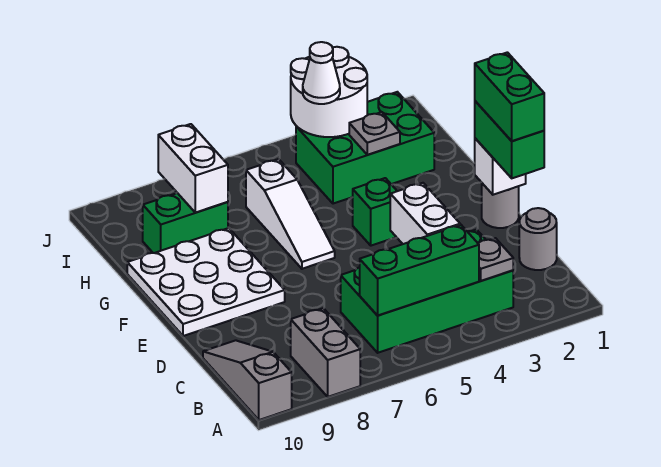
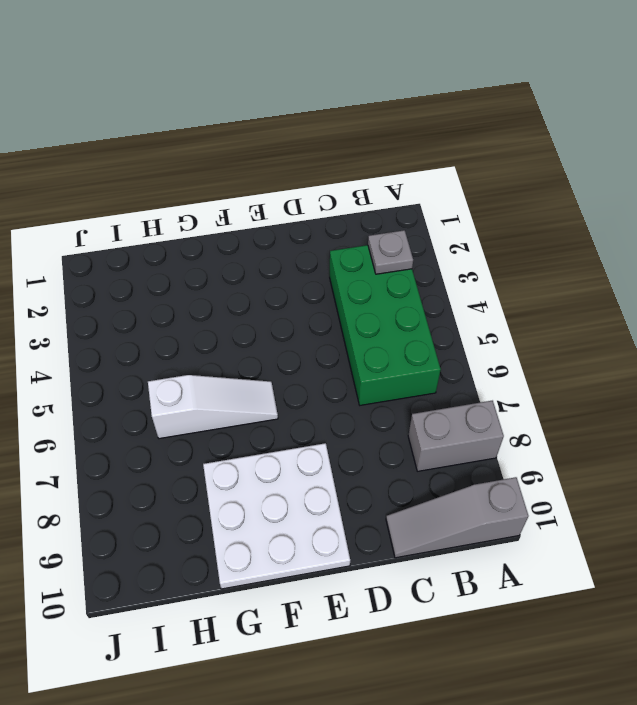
none -> grey 1x1 round brick [519,208,557,270]
none -> grey 1x1 round brick [482,183,519,228]
none -> green 1x1 brick [353,178,397,246]

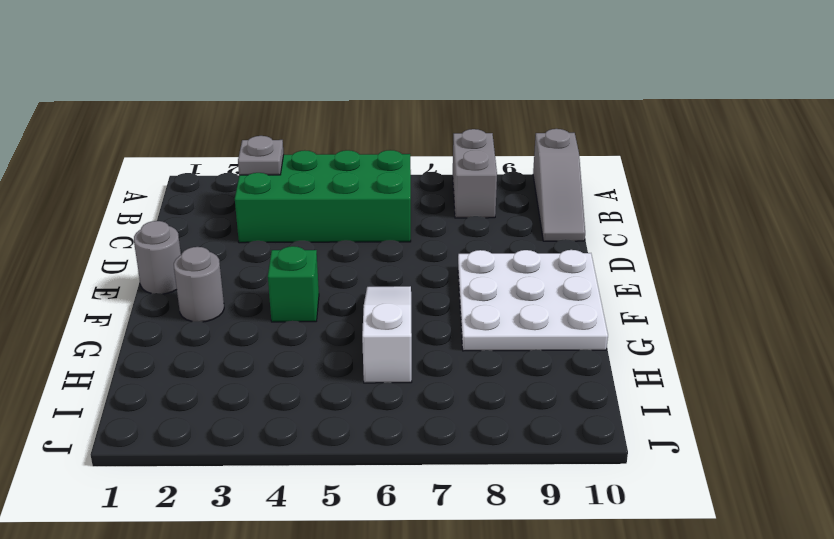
grey 1x1 round brick [174,247,224,322] -> grey 1x1 round brick moved to [519,208,557,270]
none -> green 2x3 brick [296,92,434,204]
none -> green 1x2 brick [143,193,228,253]
none -> green 1x3 brick [360,225,479,316]

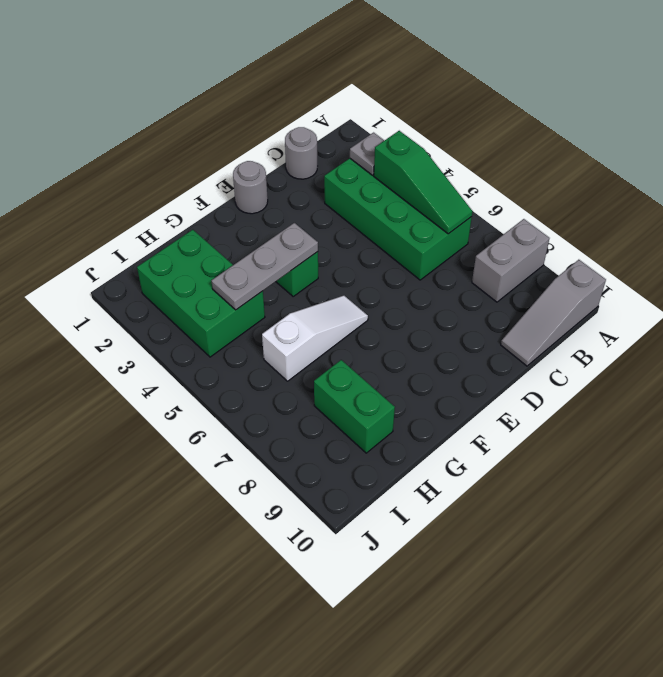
green 1x3 slope [374,131,472,234] -> green 1x3 brick [360,225,479,316]
grey 1x3 plate [212,223,318,310] -> none
none -> white 3x3 plate [127,228,285,336]
none -> white 1x2 brick [390,183,460,244]
none -> white 1x1 brick [475,138,526,195]

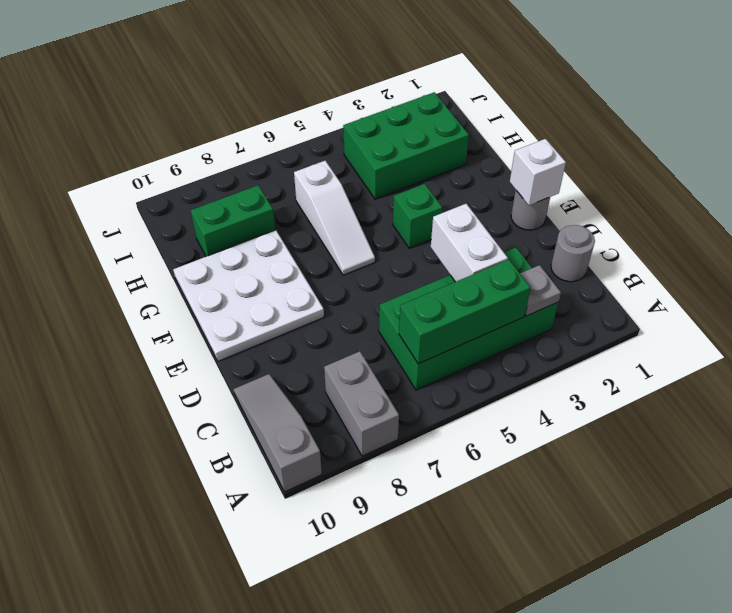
none -> grey 1x1 plate [349,112,400,155]
none -> white 1x2 brick [158,124,228,213]
none -> white 2x2 round brick [291,47,367,137]

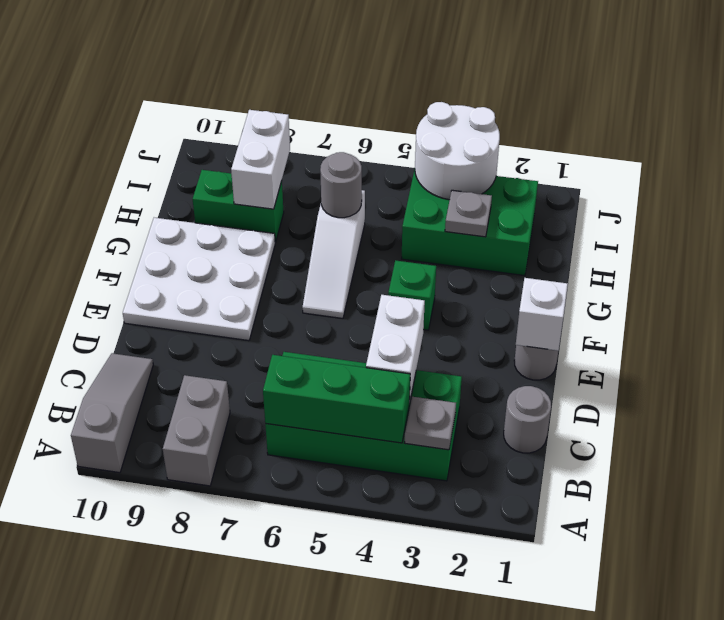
grey 1x1 round brick [320,152,362,218] -> none
none -> green 1x2 brick [475,101,544,178]
none -> white 1x1 cone [303,42,340,104]
none -> green 1x2 brick [475,52,544,141]

